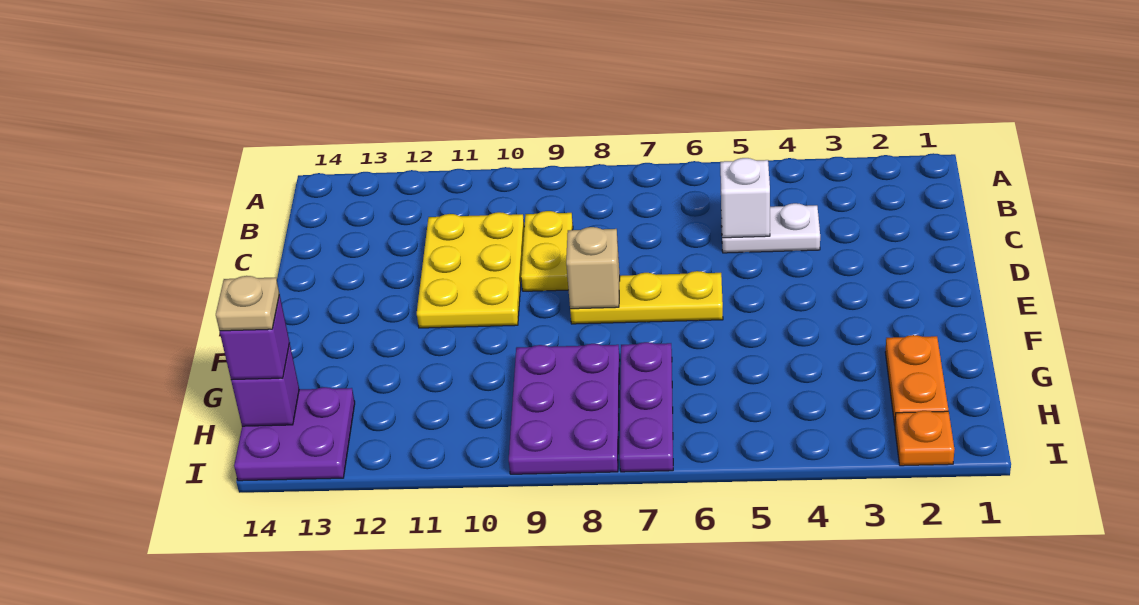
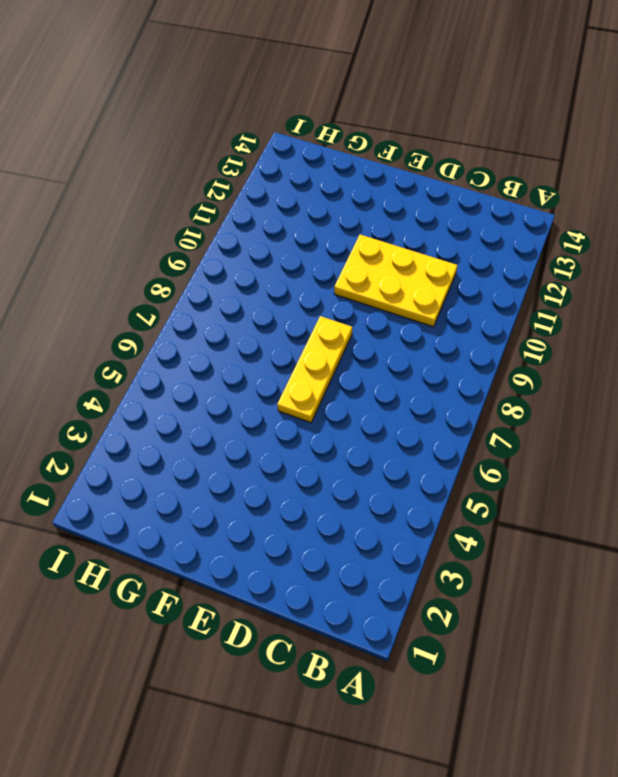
none -> white 1x2 plate [721,203,820,253]
none -> yellow 1x2 plate [521,211,573,291]
none -> orange 1x2 plate [885,335,948,425]

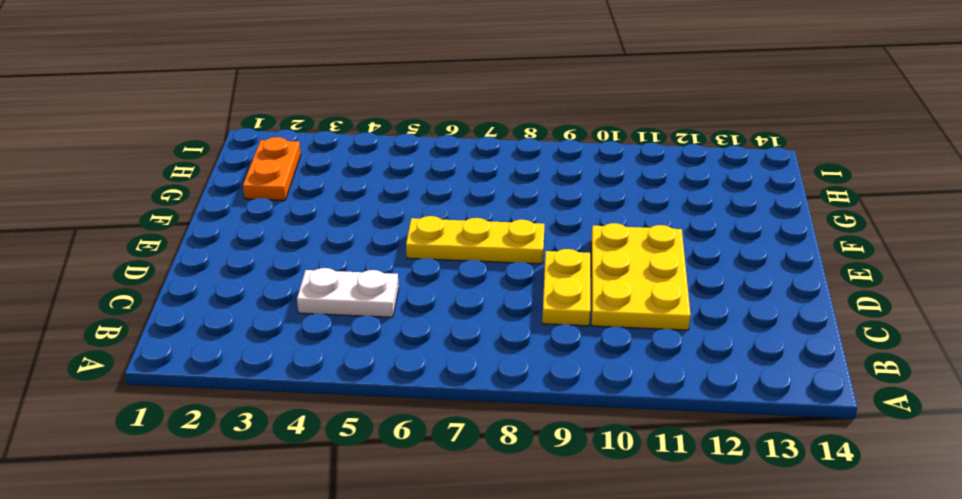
none -> purple 1x3 plate [620,342,673,472]
none -> purple 2x3 plate [509,344,620,474]
none -> purple 2x2 plate [234,387,355,481]

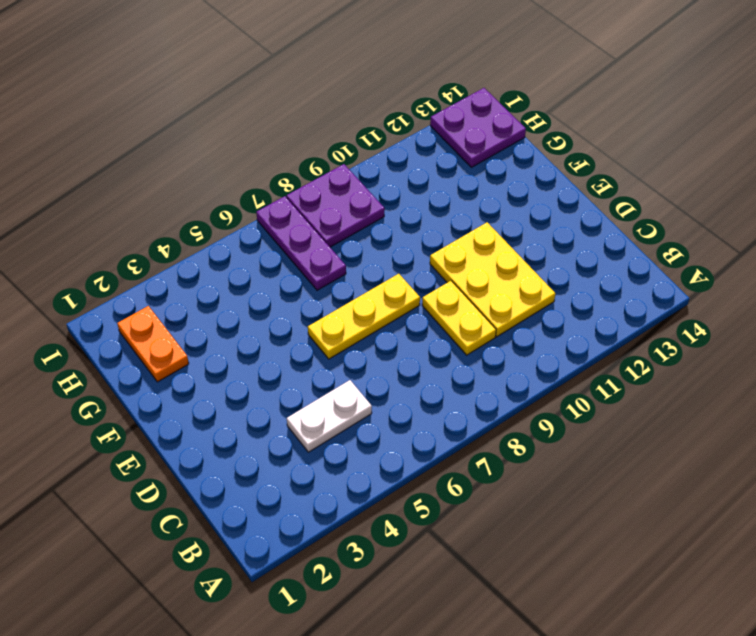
purple 2x2 plate [287,164,385,247] -> purple 2x3 plate [509,344,620,474]
none -> orange 1x1 plate [895,411,954,466]
none -> white 1x1 brick [720,158,770,238]
none -> tan 1x1 brick [566,227,620,309]

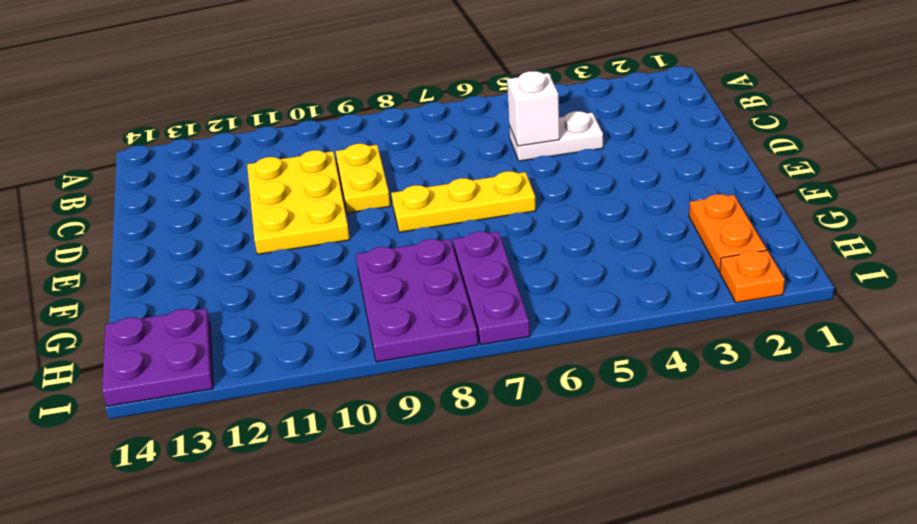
none -> tan 1x1 brick [566,227,620,309]
none -> purple 1x1 brick [231,343,299,426]
none -> purple 1x1 brick [220,295,290,380]

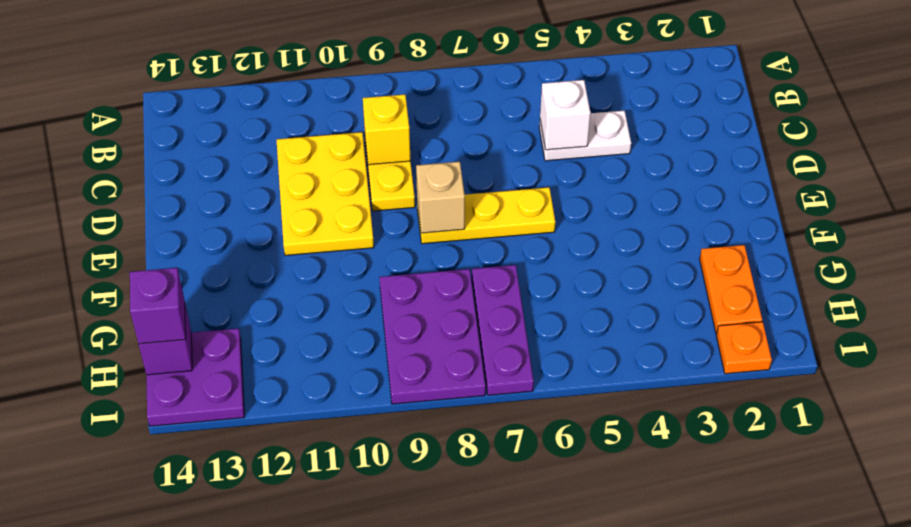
yellow 1x1 brick [363,94,410,165] -> none
none -> tan 1x1 plate [216,276,280,331]

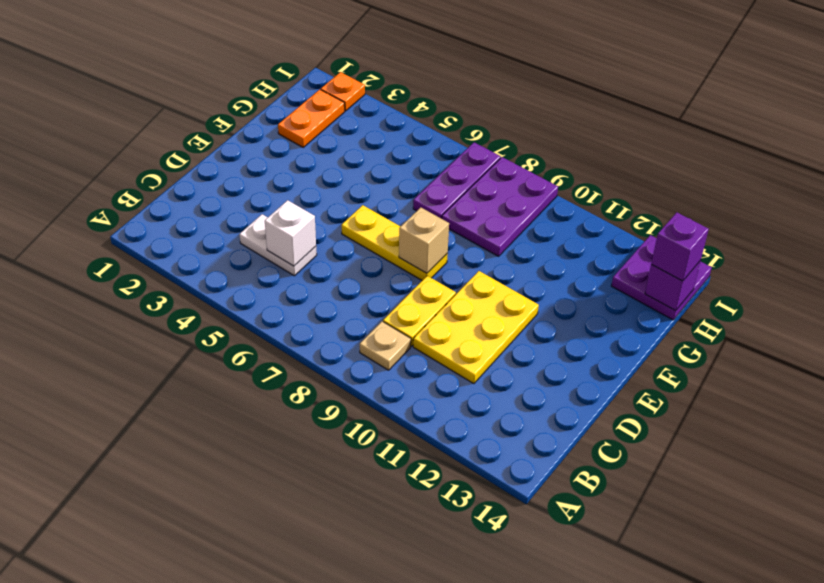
tan 1x1 plate [360,321,411,370] -> tan 1x1 plate moved to [216,276,280,331]

